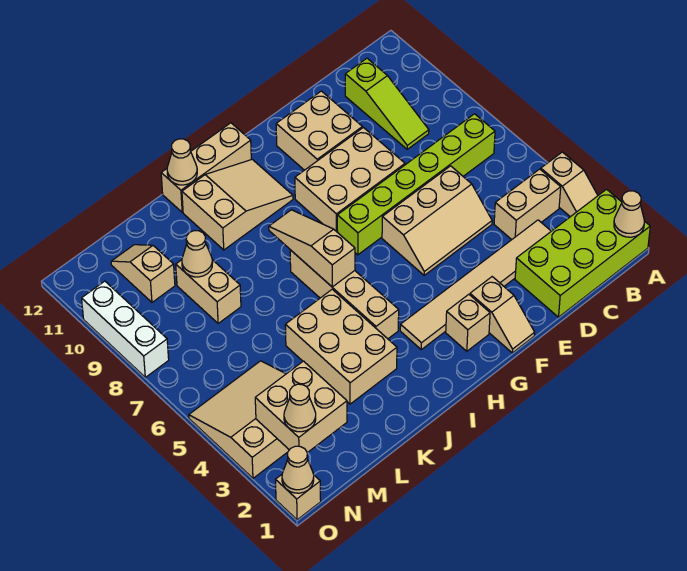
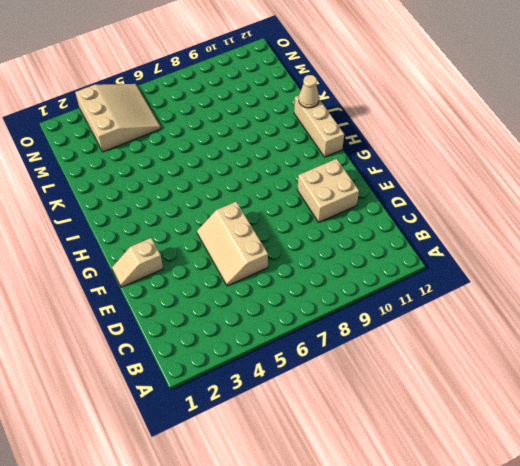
none -> lime 2x4 brick [515,189,650,317]
none -> tan 1x2 slope [541,152,598,217]
none -> tan 1x2 brick [494,169,561,240]

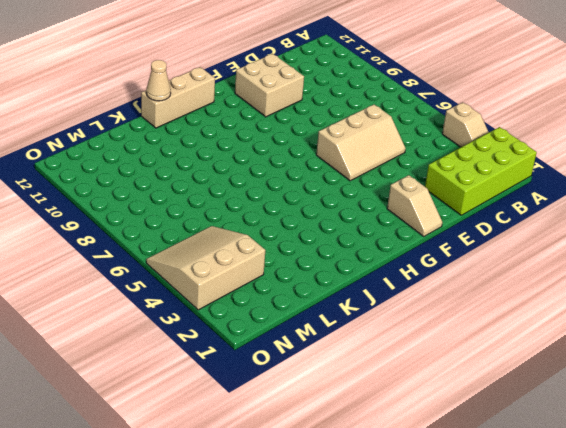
none -> tan 1x2 brick [494,169,561,240]
none -> lime 1x6 brick [337,114,495,255]
none -> tan 1x6 tile [400,220,551,349]

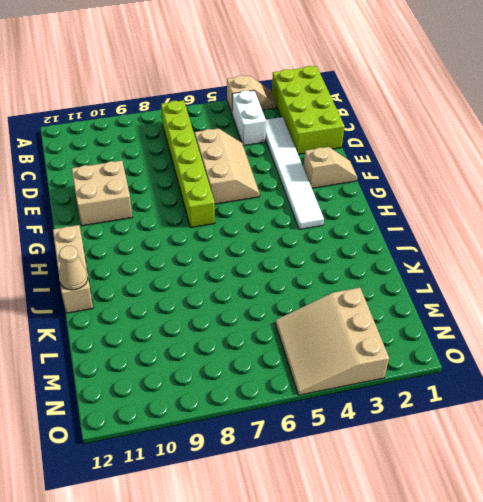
white 1x2 brick [232,90,266,146] -> tan 1x2 brick [494,169,561,240]
white 1x6 tile [265,117,324,230] -> tan 1x6 tile [400,220,551,349]
none -> lime 1x3 slope [345,58,429,149]
none -> tan 2x3 brick [295,128,405,232]
none -> tan 1x1 brick [446,294,490,351]

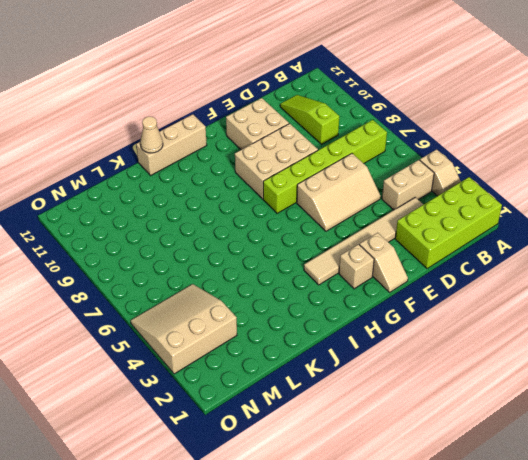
lime 1x3 slope [280,95,339,144] -> lime 1x3 slope turned to [345,58,429,149]
none -> tan 2x3 slope [182,159,293,250]
none -> tan 1x4 brick [290,250,399,339]
none -> tan 2x3 brick [285,289,397,404]

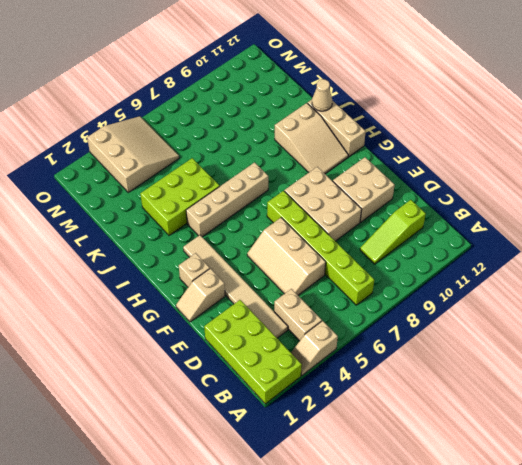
lime 2x3 brick [140,158,220,235] -> tan 2x3 brick [285,289,397,404]
none -> tan 1x2 brick [176,260,241,323]
none -> tan 1x2 slope [111,245,175,302]
none -> tan 1x1 brick [276,475,321,520]

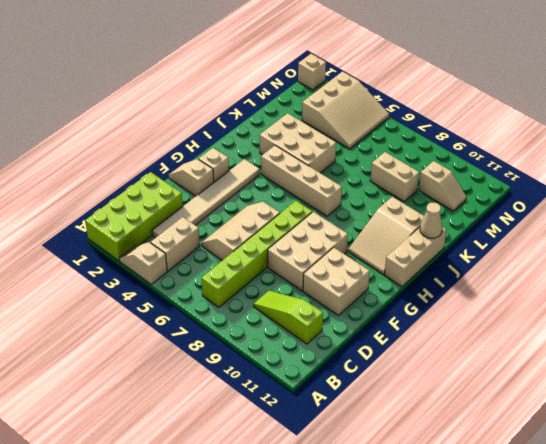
none -> white 1x3 brick [82,281,169,377]
none -> tan 1x1 cone [614,191,644,237]
none -> tan 1x3 slope [269,210,355,287]

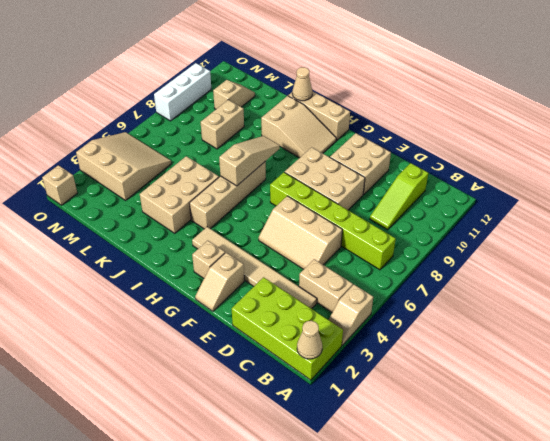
none -> tan 1x1 cone [182,231,212,277]
none -> tan 2x2 brick [255,361,347,453]
none -> tan 1x1 cone [282,446,314,493]

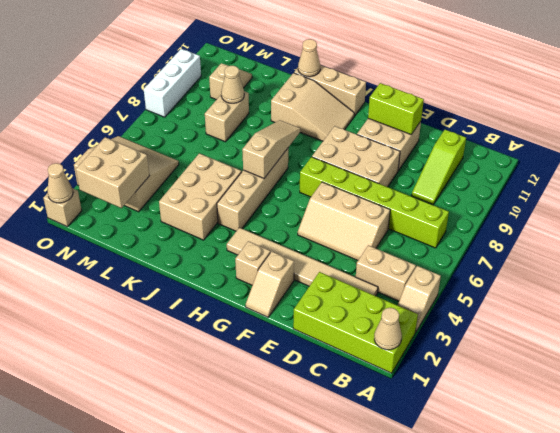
lime 1x2 brick [368,83,424,134] -> none
none -> tan 1x1 cone [284,384,316,432]

